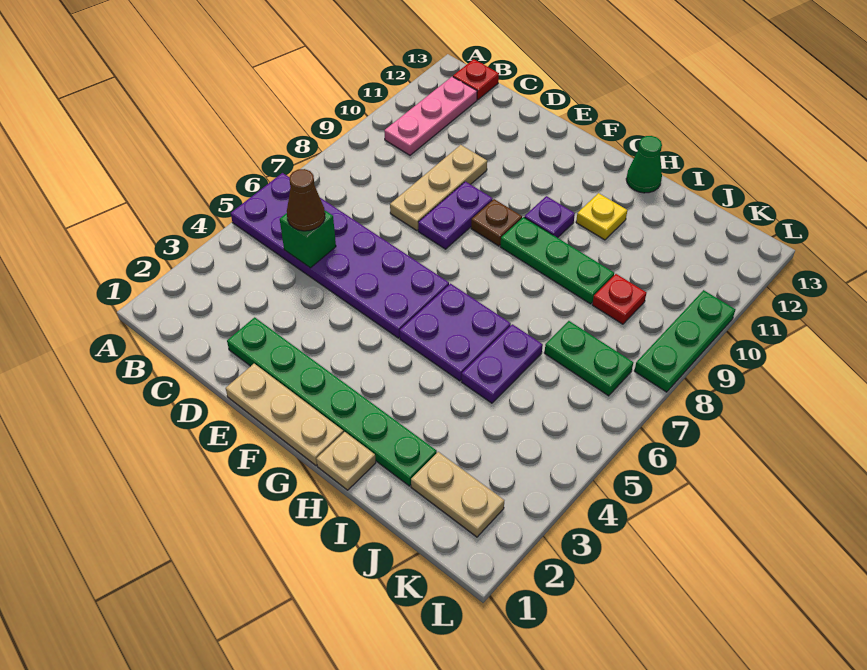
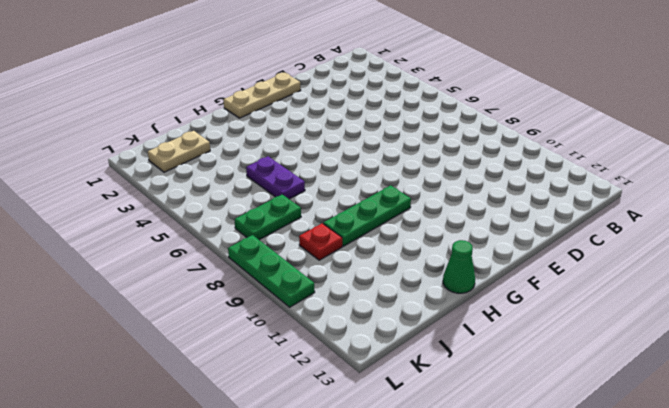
none -> purple 2x6 plate [231,173,449,338]
none -> pink 1x3 plate [384,77,477,155]
none -> red 1x1 plate [453,59,499,100]

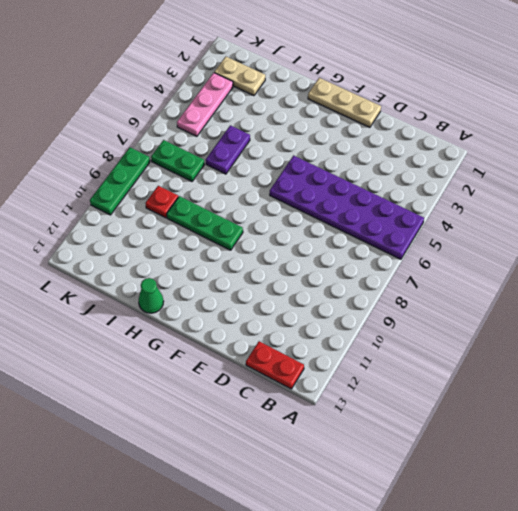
red 1x2 plate [246,341,304,389] -> red 1x1 plate [453,59,499,100]
pink 1x3 plate [177,73,233,136] -> pink 1x3 plate moved to [384,77,477,155]
none -> green 1x6 plate [227,317,437,486]
none -> tan 1x3 plate [390,145,487,231]
none -> purple 1x2 plate [418,182,493,249]

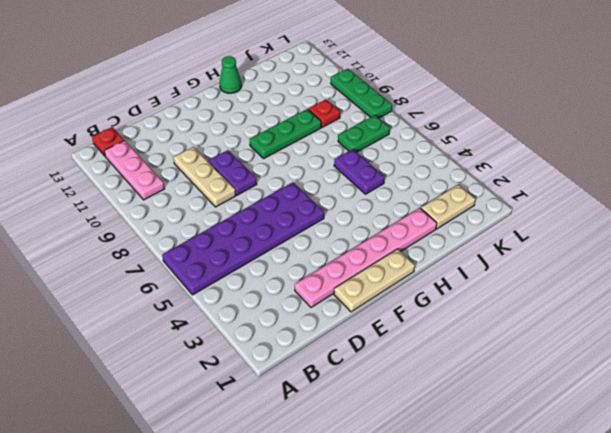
pink 1x6 plate [295,208,437,307] -> green 1x6 plate [227,317,437,486]
none -> brown 1x1 plate [471,199,522,246]
none -> purple 2x2 plate [400,284,511,381]
none -> purple 1x1 plate [524,196,575,238]

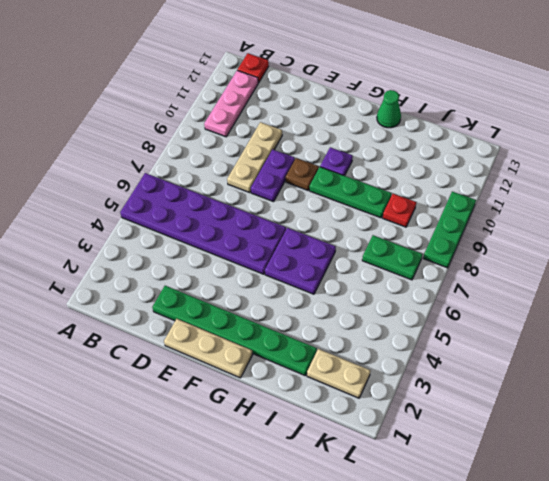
none -> tan 1x1 plate [317,432,376,490]
none -> yellow 1x1 plate [576,193,627,240]
none -> purple 1x2 plate [462,324,543,403]

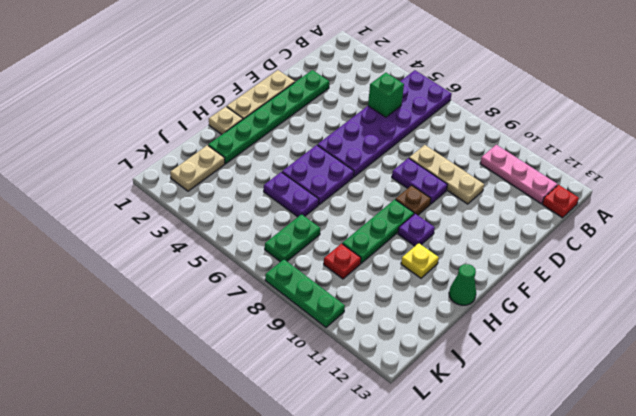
none -> brown 1x1 cone [287,169,325,231]

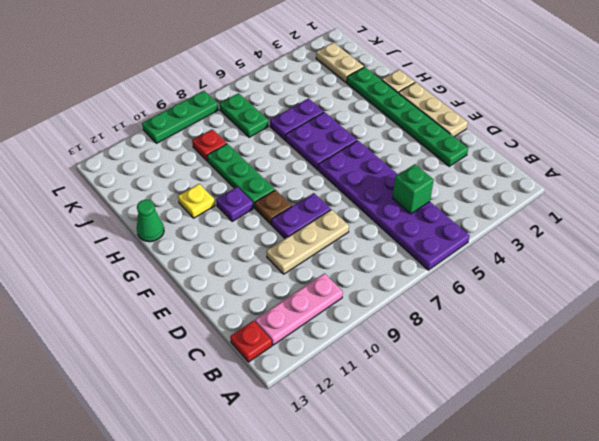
none -> brown 1x1 cone [287,169,325,231]

